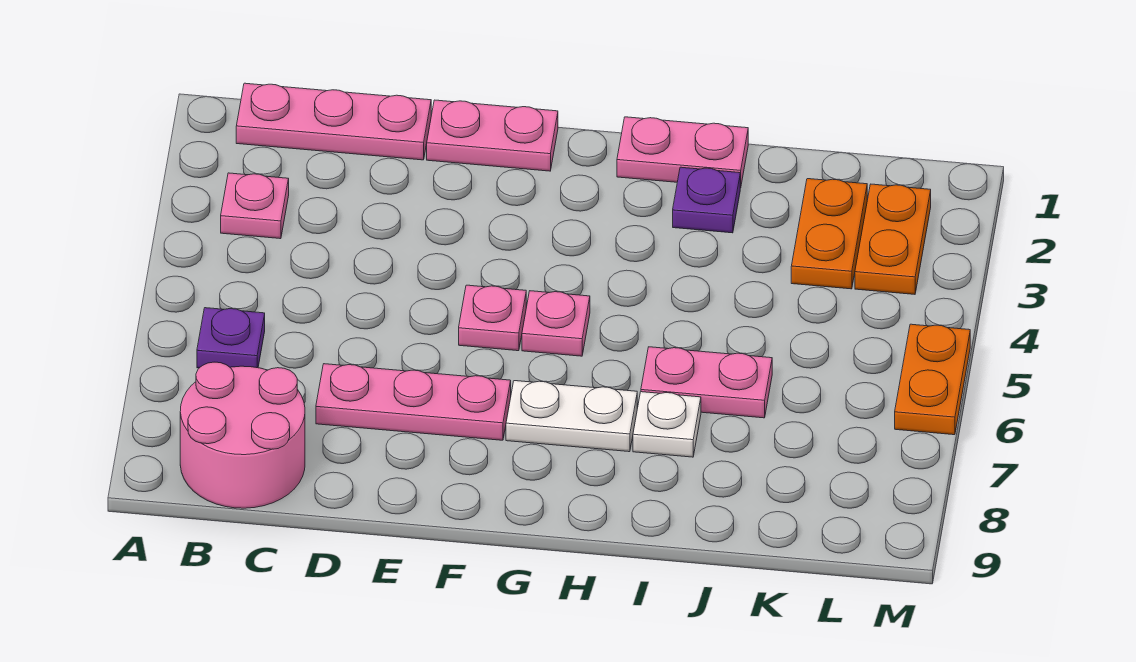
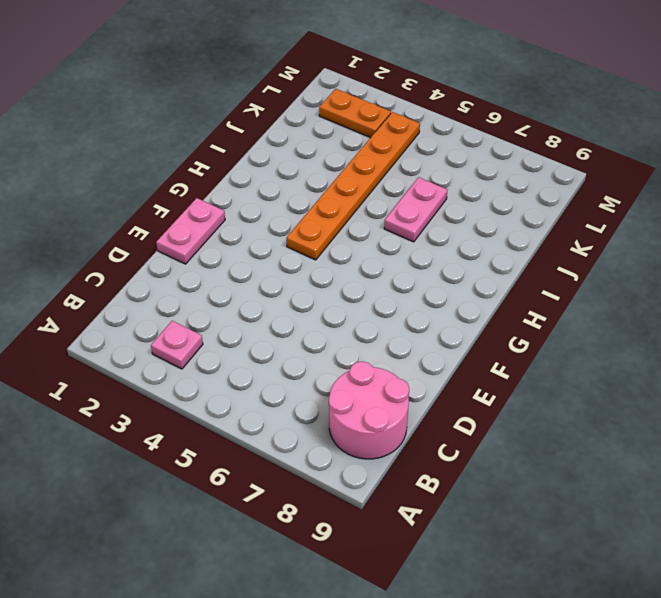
orange 1x6 plate [287,112,420,260] -> none
none -> pink 1x3 plate [236,83,431,160]
none -> purple 1x1 plate [197,308,265,368]
none -> pink 1x3 plate [316,364,511,440]

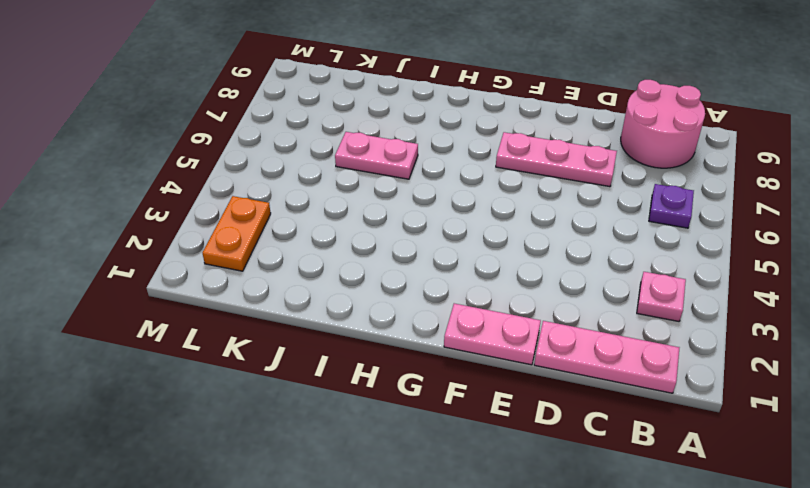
none -> pink 1x1 plate [459,285,526,351]
none -> pink 1x1 plate [522,291,590,356]
none -> white 1x2 plate [506,381,637,452]

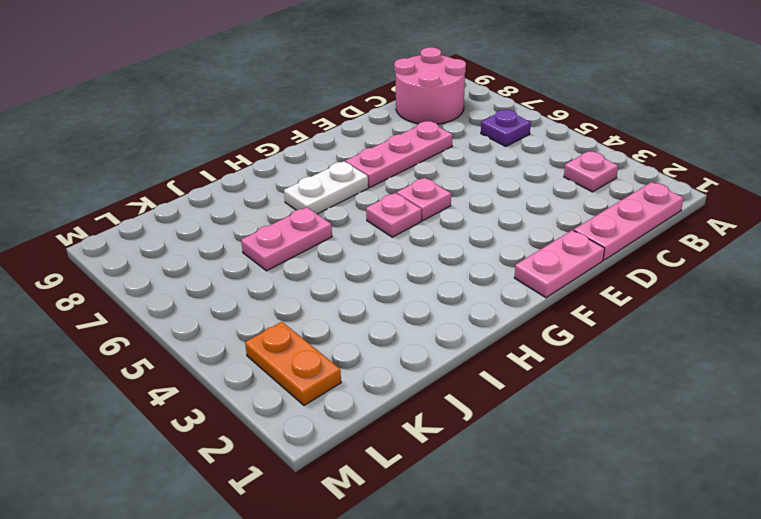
none -> pink 1x2 plate [617,117,748,188]
none -> purple 1x1 plate [673,167,740,233]
none -> white 1x1 plate [633,392,701,457]

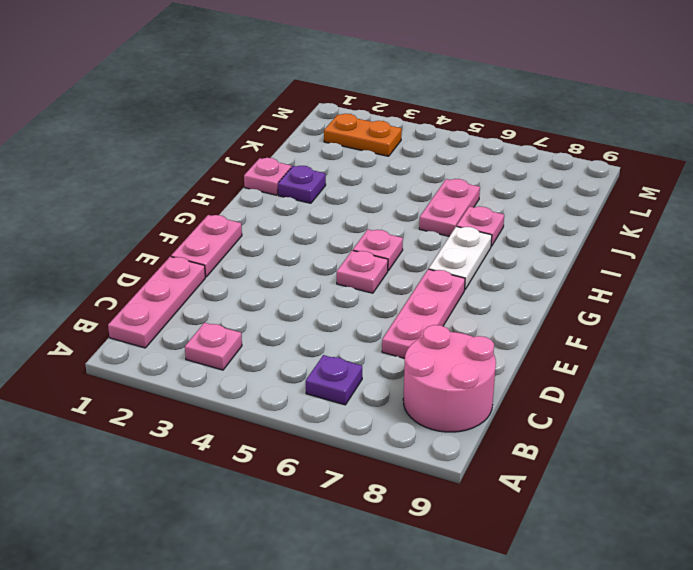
pink 1x1 plate [244,158,292,195] -> pink 1x2 plate [617,117,748,188]
pink 1x1 plate [457,206,504,246] -> white 1x1 plate [633,392,701,457]
none -> orange 1x2 plate [791,179,867,289]
none -> orange 1x2 plate [895,324,970,435]

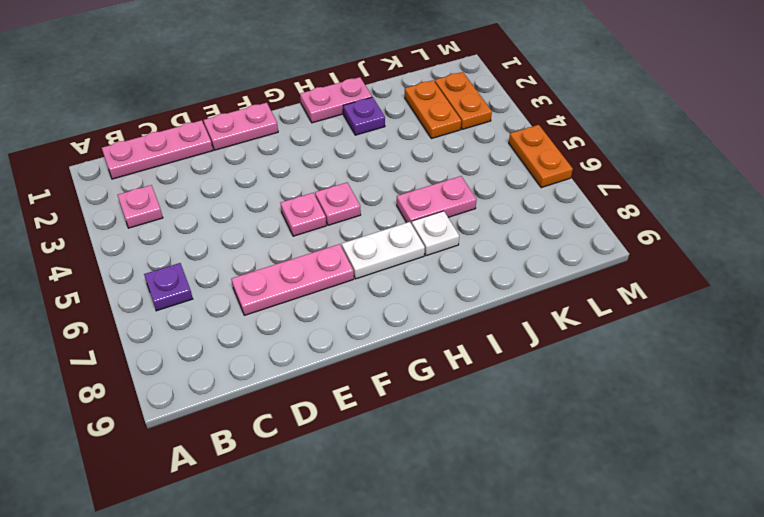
none -> pink 2x2 round brick [180,362,305,508]

